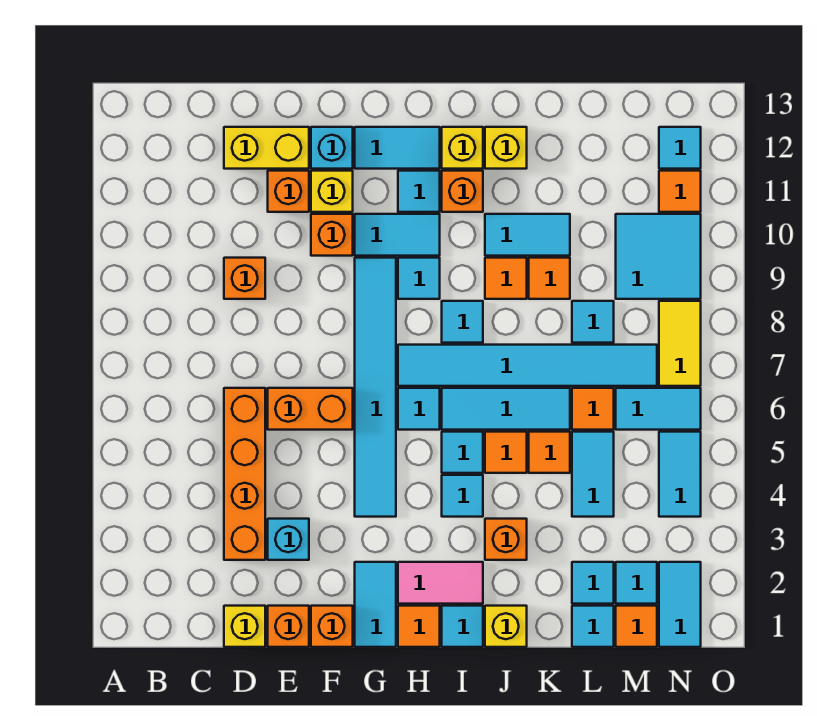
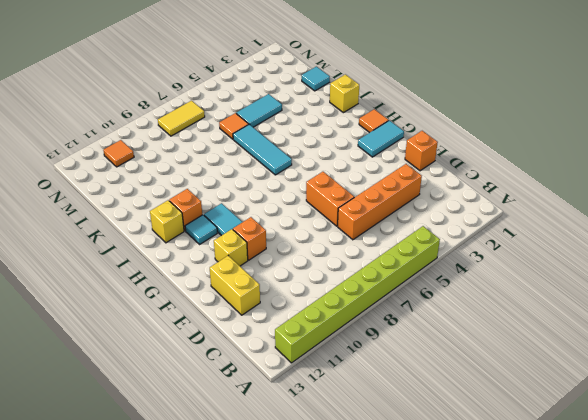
lime 1x8 brick [275,226,440,363] -> none
none -> yellow 1x1 brick [224,606,265,647]
none -> orange 1x1 brick [224,258,265,299]
none -> cyan 1x1 brick [268,519,309,560]
none -> orange 1x1 brick [268,171,309,212]

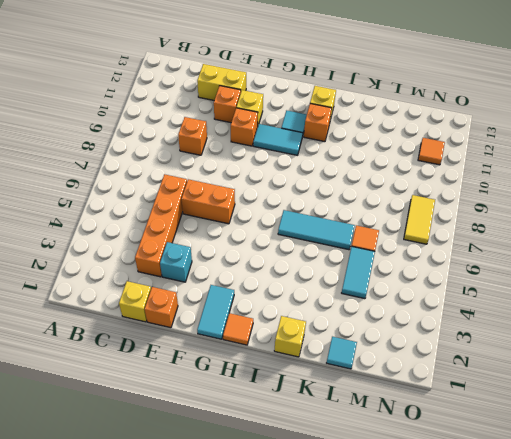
none -> orange 1x1 brick [311,606,353,647]
none -> cyan 1x1 brick [311,127,353,169]
none -> cyan 1x6 tile [355,258,396,517]
none -> cyan 1x2 tile [355,127,440,169]

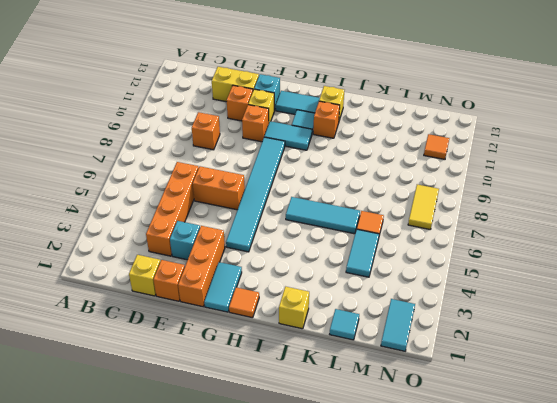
orange 1x3 brick [178,226,225,307] -> orange 1x1 brick [311,606,353,647]
none -> pink 1x2 tile [398,562,483,604]
none -> cyan 1x1 tile [398,388,440,430]
none -> cyan 1x6 tile [398,345,657,386]
none -> cyan 1x1 tile [398,258,440,299]

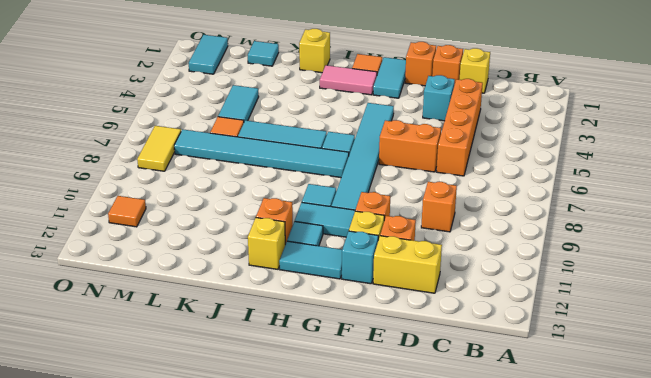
none -> cyan 1x1 tile [442,606,483,647]
none -> cyan 1x1 tile [442,475,483,517]
none -> cyan 1x1 tile [442,432,483,473]
none -> cyan 1x1 tile [442,301,483,343]

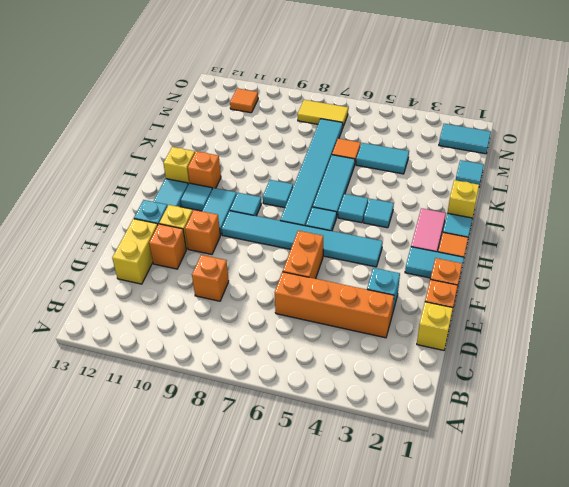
none -> orange 1x1 brick [485,519,527,560]
none -> orange 1x1 tile [485,432,527,473]
none -> orange 1x1 tile [485,258,527,299]
none -> cyan 1x2 tile [485,214,570,256]

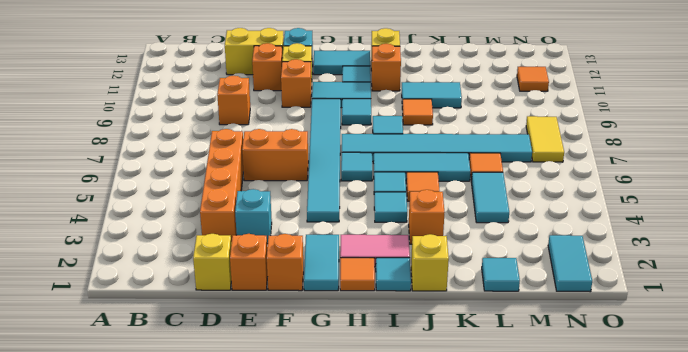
none -> yellow 1x1 brick [485,127,527,169]
none -> orange 1x1 tile [529,432,570,473]
none -> orange 1x1 tile [529,258,570,299]
none -> cyan 1x1 tile [572,562,614,604]

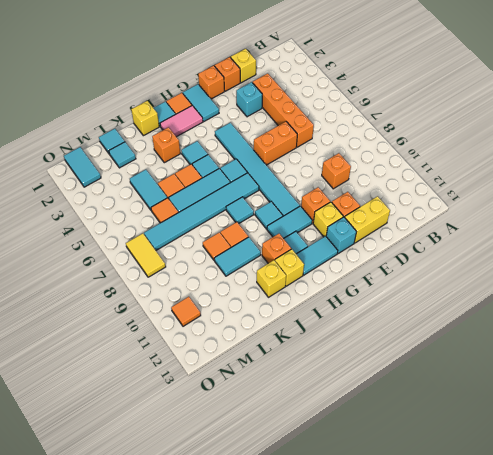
none -> cyan 1x1 tile [572,301,614,343]
none -> orange 1x1 tile [616,606,657,647]
none -> cyan 1x1 tile [616,562,657,604]
none -> cyan 1x2 tile [616,388,701,430]

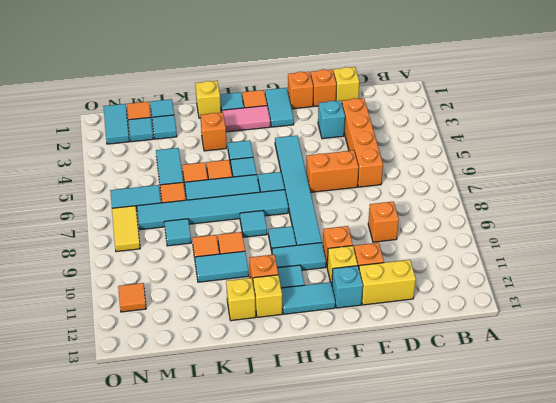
none -> cyan 2x2 tile [616,214,701,299]
none -> cyan 1x2 tile [659,432,701,517]
none -> cyan 1x1 tile [659,127,701,169]

